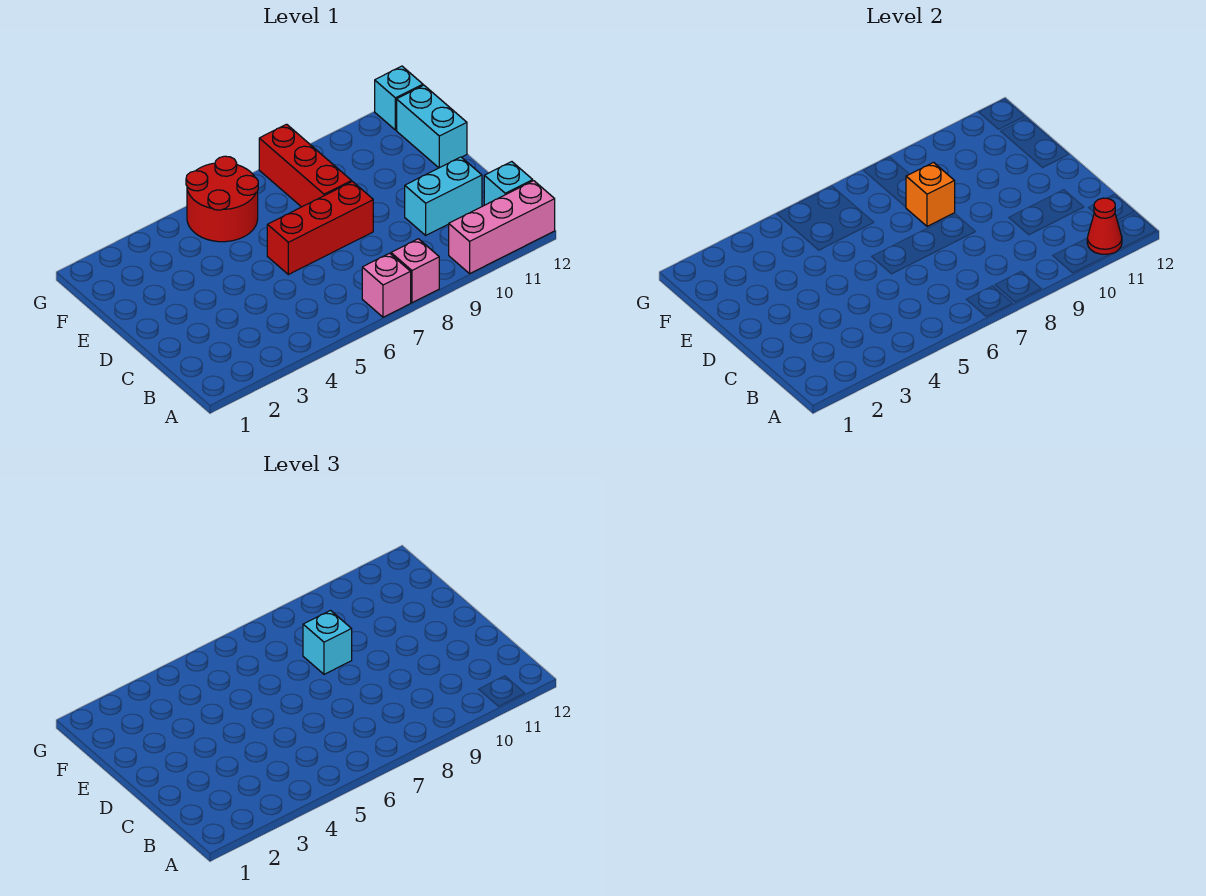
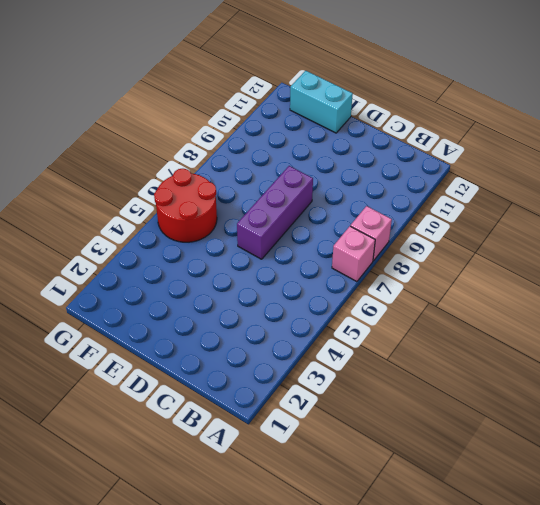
purple 1x3 brick [237,166,313,259] -> red 1x3 brick [267,182,373,275]
none -> pink 1x3 brick [449,181,555,273]
none -> cyan 1x1 brick [484,162,533,205]
none -> cyan 1x2 brick [405,157,482,235]

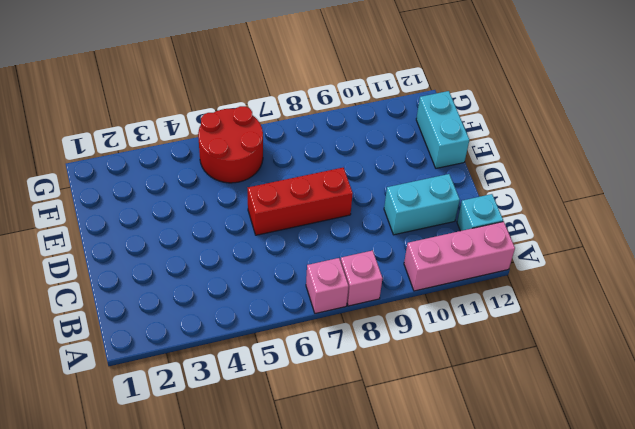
none -> red 1x3 brick [259,124,352,207]
none -> cyan 1x1 brick [375,66,423,130]
none -> red 1x1 cone [1087,198,1122,254]

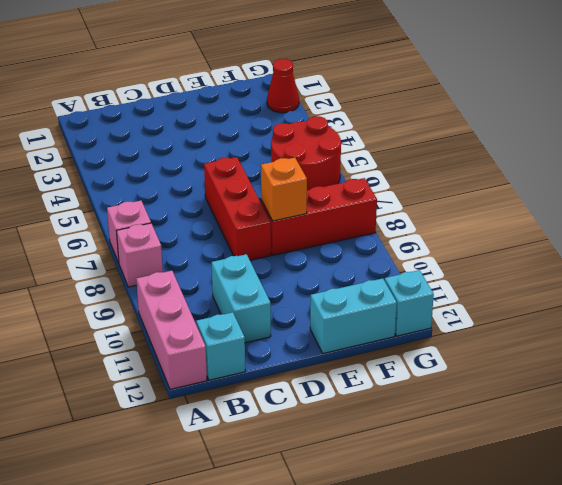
red 1x1 cone [267,59,299,113] -> red 1x1 cone moved to [1087,198,1122,254]
none -> cyan 1x1 brick [303,611,352,674]

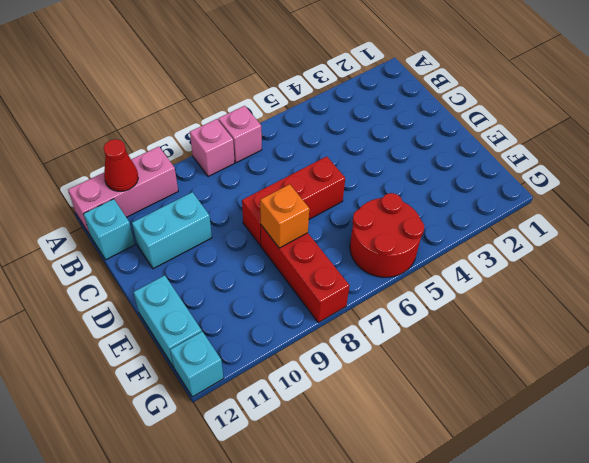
none -> cyan 1x1 brick [303,611,352,674]

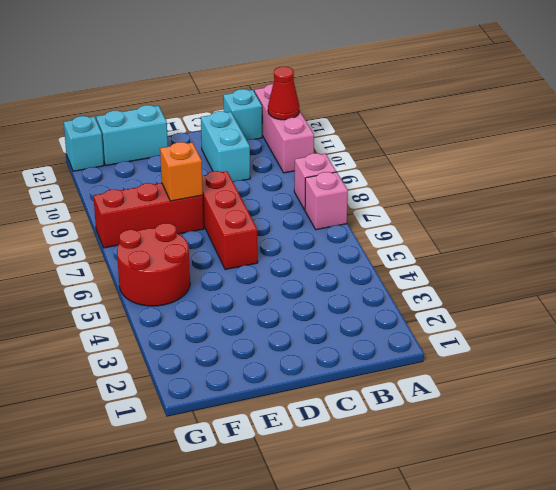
none -> cyan 1x1 brick [303,611,352,674]

